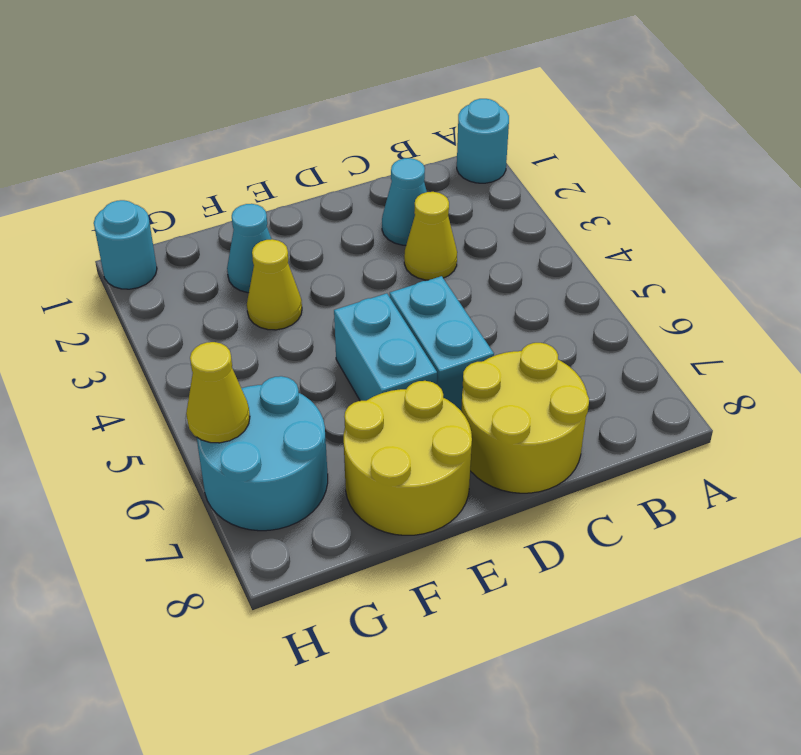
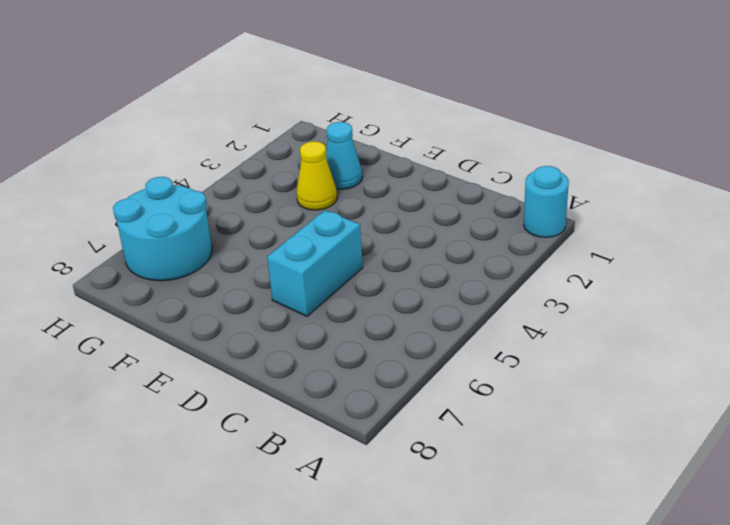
none -> cyan 1x1 cone [382,158,427,245]
none -> yellow 1x1 cone [404,192,457,280]
none -> yellow 2x2 round brick [461,343,589,493]

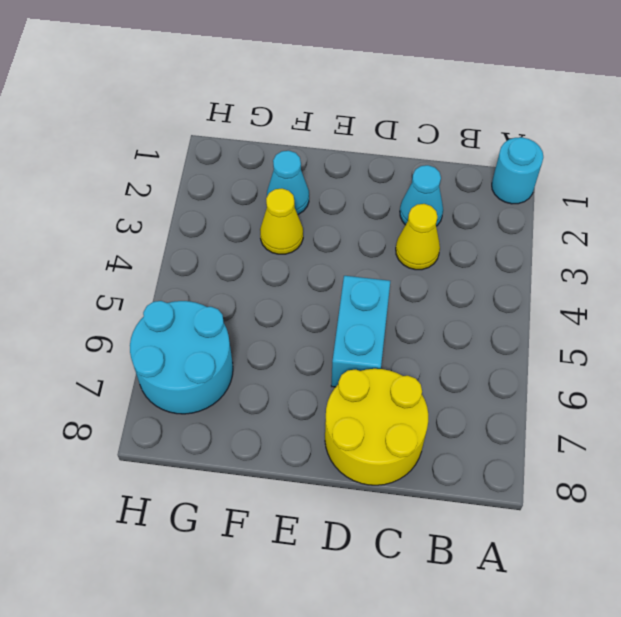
none -> cyan 1x2 brick [334,293,437,401]
none -> yellow 2x2 round brick [344,381,472,535]
none -> cyan 1x1 round brick [94,200,157,289]

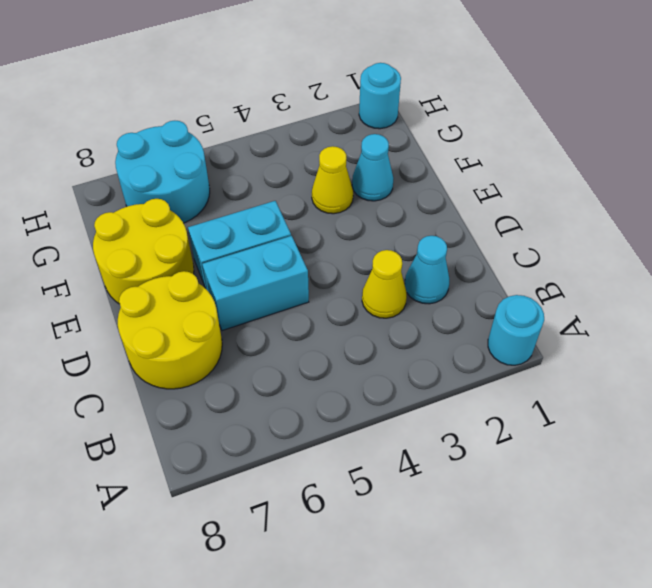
none -> yellow 1x1 cone [186,342,250,443]

